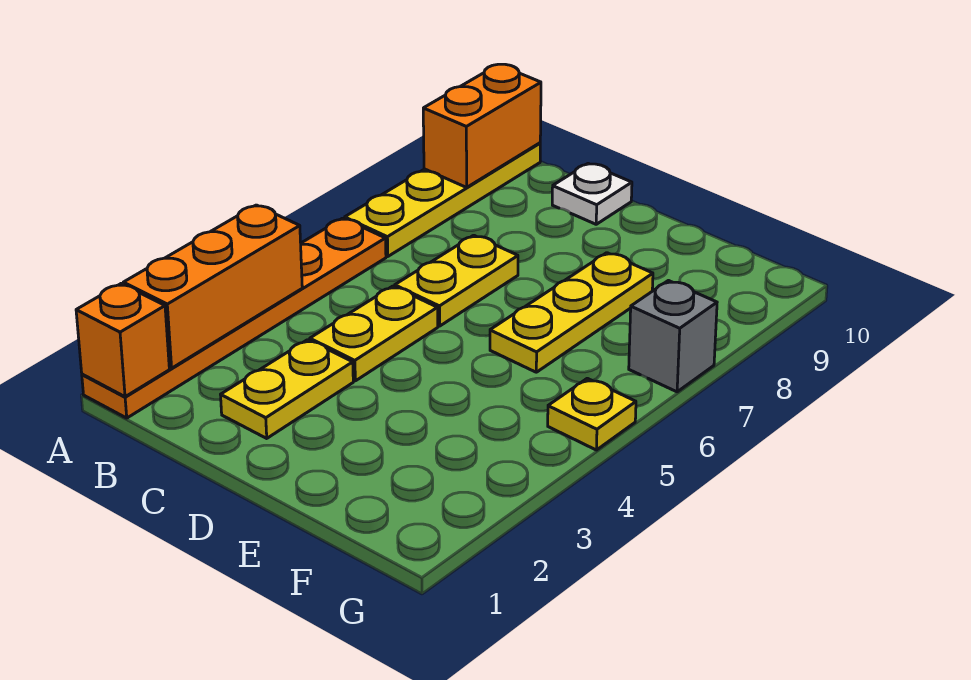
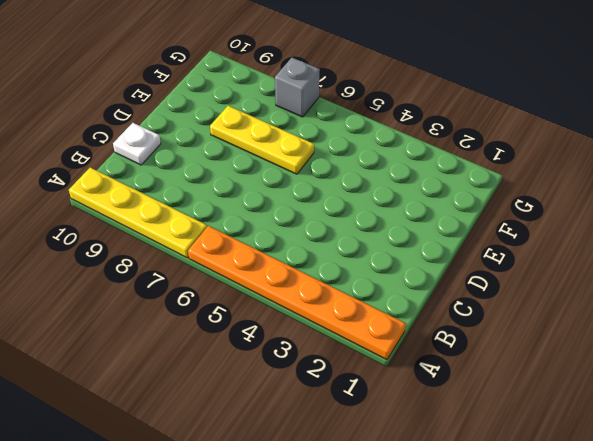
none -> yellow 1x2 plate [221,340,353,438]
none -> yellow 1x2 plate [310,286,438,381]
none -> yellow 1x2 plate [395,235,518,326]

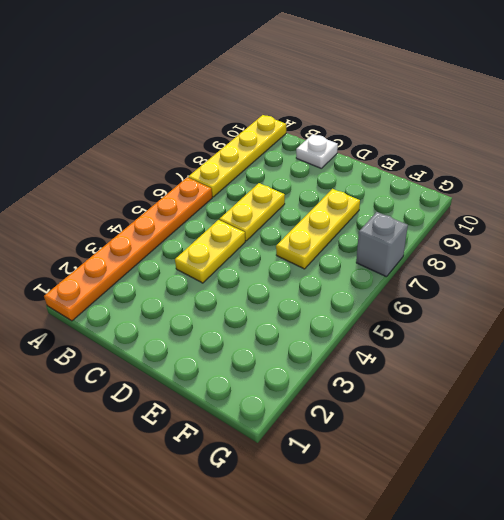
none -> yellow 1x2 plate [221,340,353,438]
none -> yellow 1x1 plate [548,378,636,450]
none -> orange 1x1 brick [76,284,169,397]

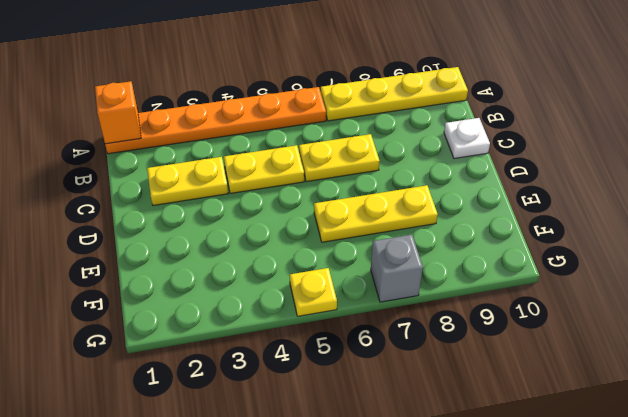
none -> orange 1x3 brick [123,205,302,368]
none -> orange 1x2 brick [423,64,541,187]

